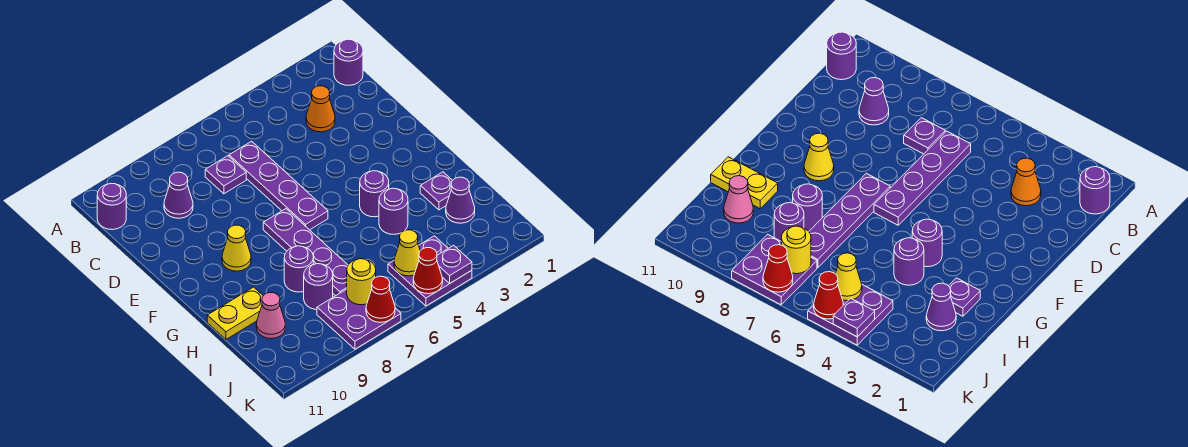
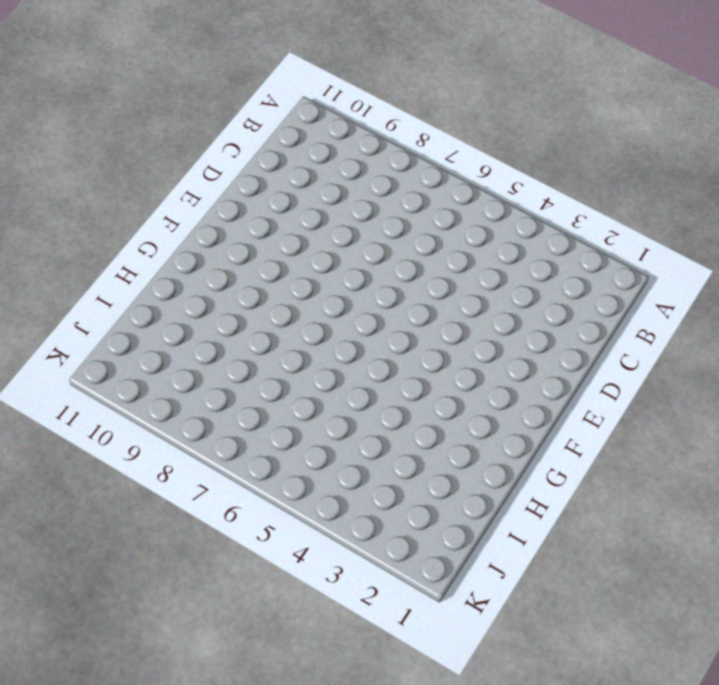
none -> purple 1x1 round brick [334,39,363,85]
none -> purple 1x1 round brick [97,183,126,230]
none -> orange 1x1 cone [306,86,335,132]

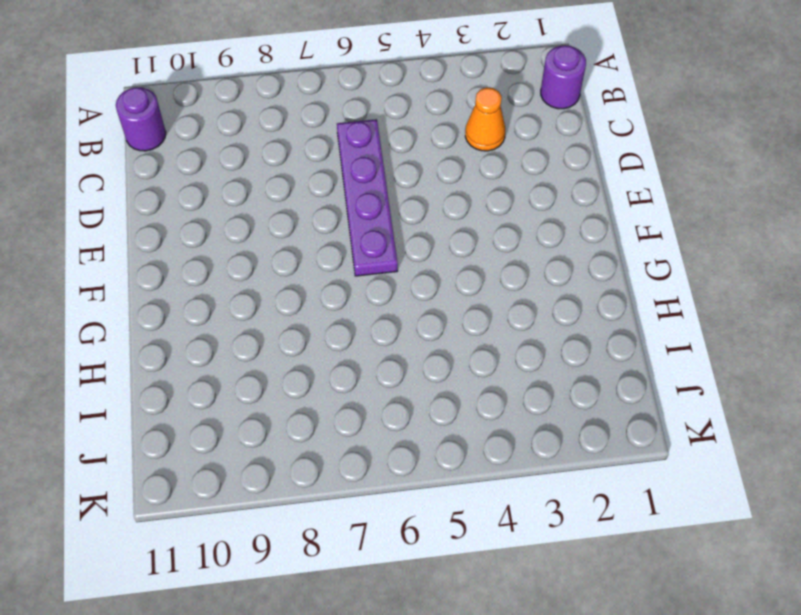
none -> purple 1x1 plate [205,156,246,194]
none -> purple 1x1 cone [164,172,193,218]
none -> purple 1x4 plate [263,209,348,296]

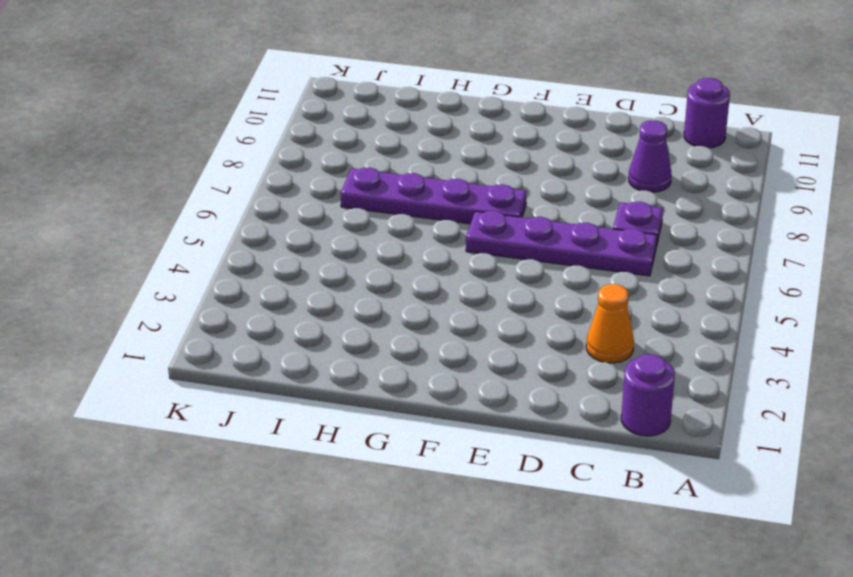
none -> yellow 1x1 cone [222,225,251,271]
none -> purple 1x1 round brick [360,171,389,217]
none -> purple 1x1 plate [420,172,453,210]

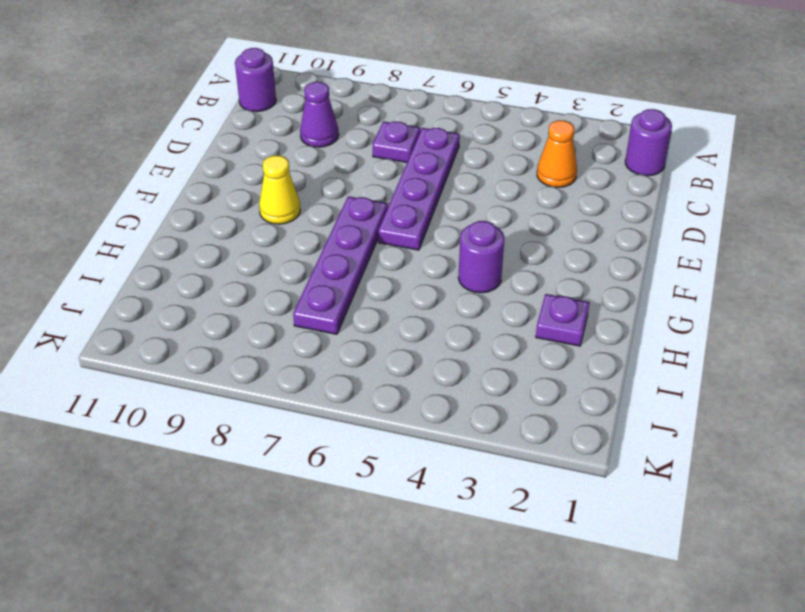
none -> purple 1x1 round brick [379,188,408,234]
none -> purple 1x1 round brick [284,246,313,292]
none -> yellow 1x2 plate [207,287,263,339]

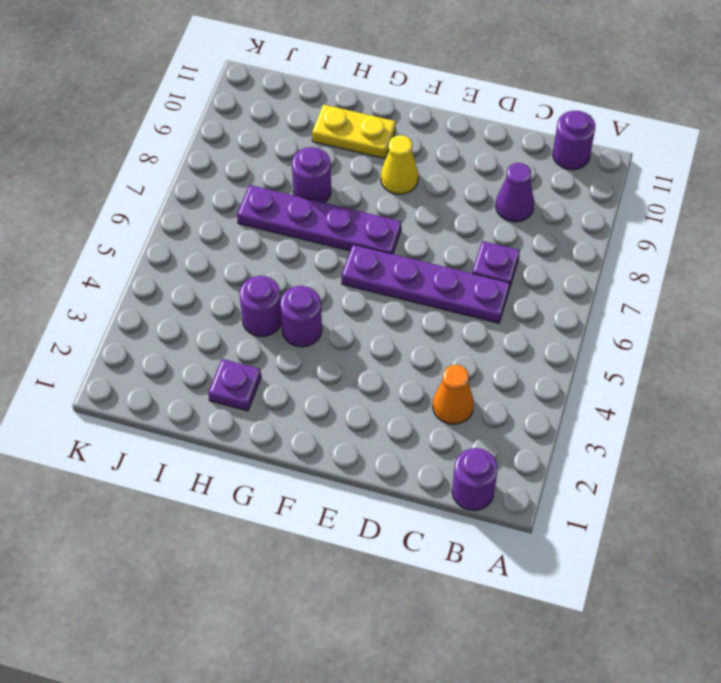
yellow 1x2 plate [312,104,396,159] -> yellow 1x2 plate turned to [207,287,263,339]
none -> purple 1x1 cone [446,177,475,223]
none -> purple 1x1 round brick [304,264,333,310]
none -> pink 1x1 cone [256,292,285,339]

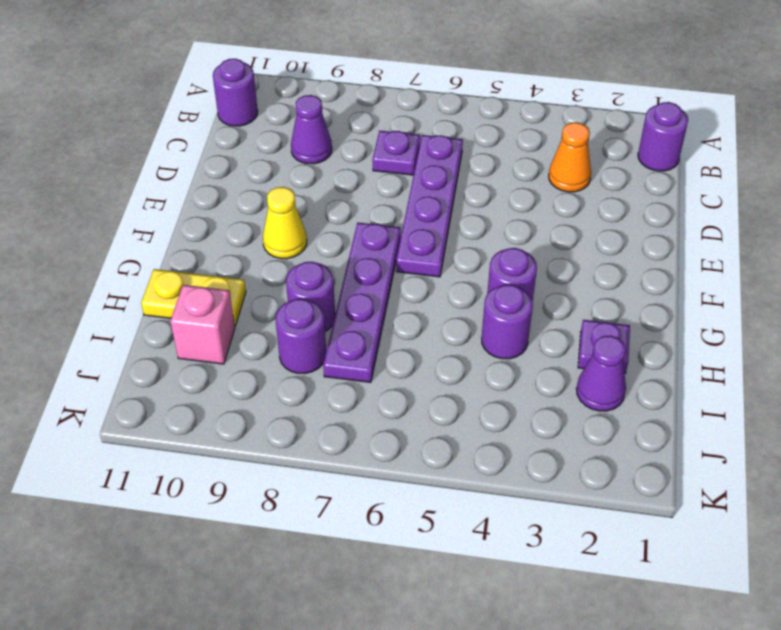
pink 1x1 brick [170,285,235,364] -> pink 1x1 cone [256,292,285,339]
none -> purple 2x2 plate [388,236,472,306]
none -> purple 2x2 plate [317,289,401,349]
none -> yellow 1x1 cone [394,230,420,276]

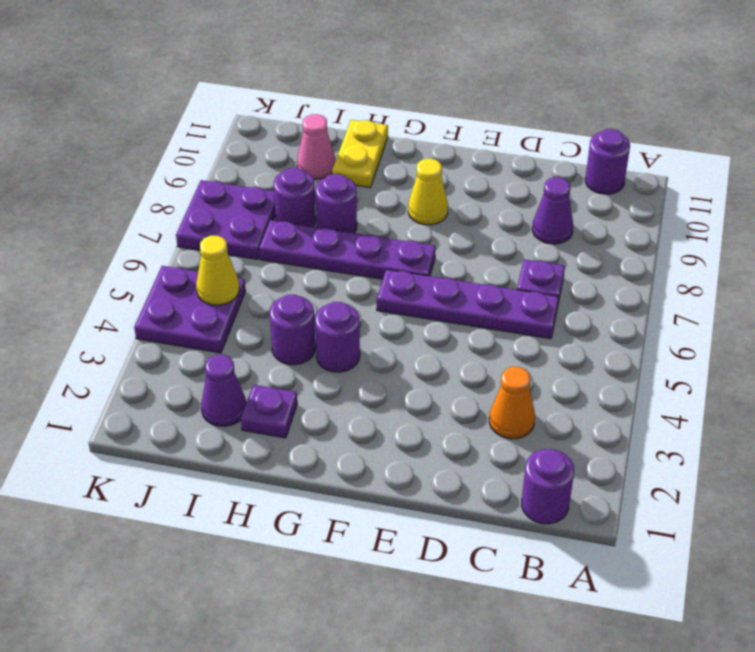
none -> yellow 1x1 round brick [347,259,376,305]
none -> purple 1x1 plate [437,245,472,284]
none -> red 1x1 cone [413,248,443,294]

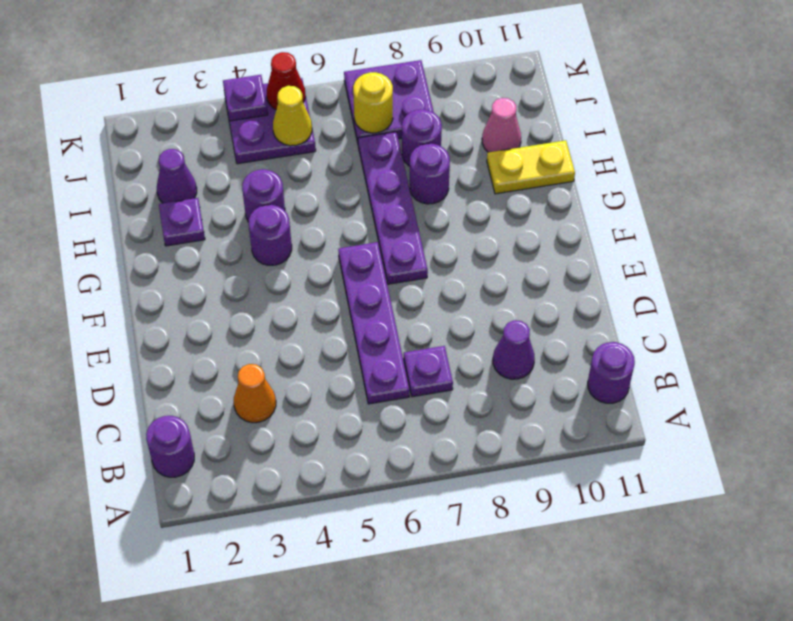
none -> yellow 1x1 cone [222,225,251,271]
none -> red 1x1 cone [366,276,395,322]

